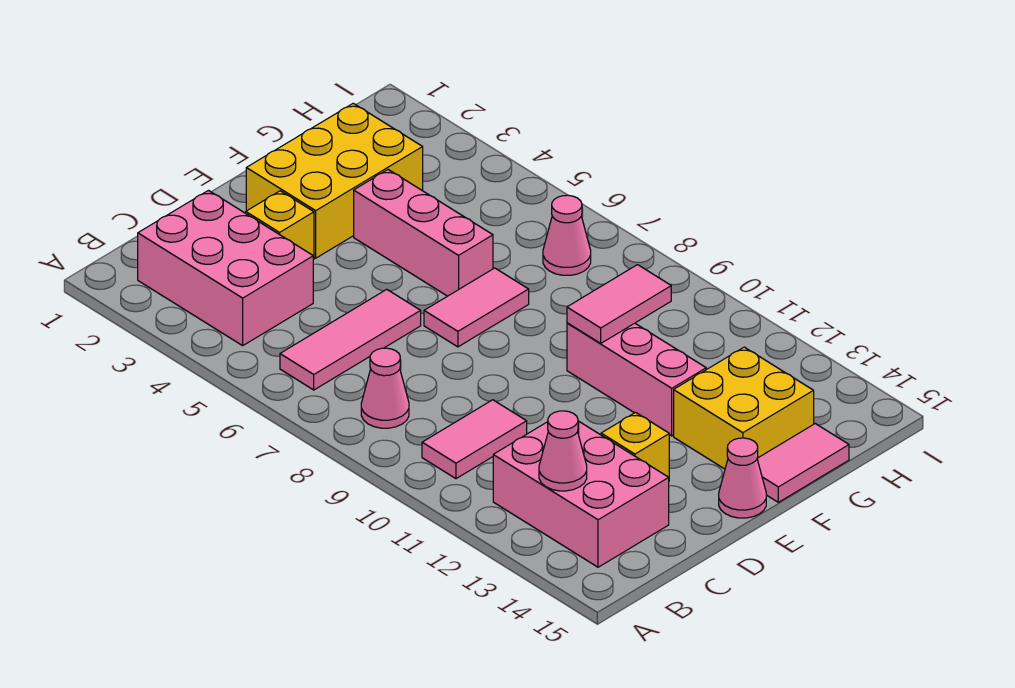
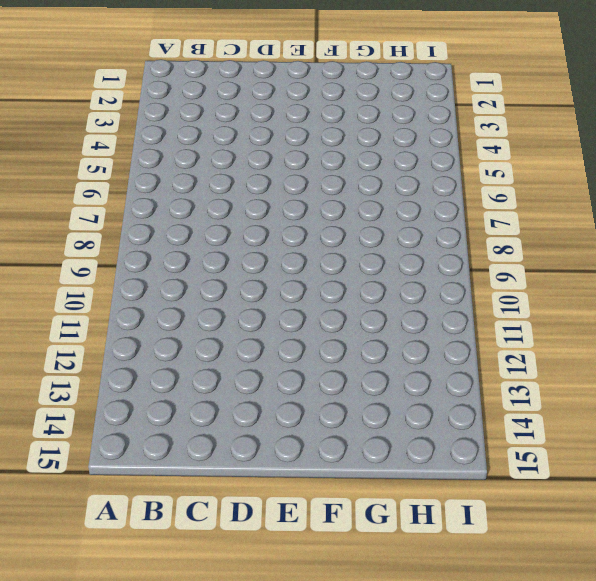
none -> pink 2x3 brick [138,191,313,346]
none -> pink 1x3 tile [280,289,421,390]
none -> pink 1x1 cone [361,348,409,428]

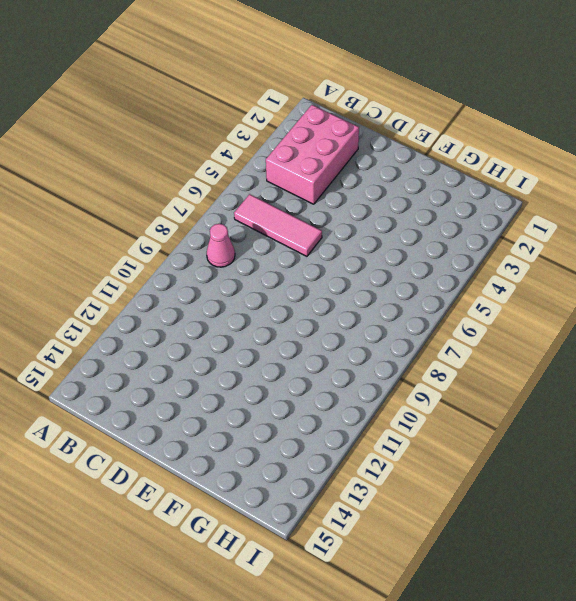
none -> pink 1x2 tile [422,400,527,479]
none -> pink 2x3 brick [493,421,669,567]
none -> yellow 1x1 brick [246,191,314,260]

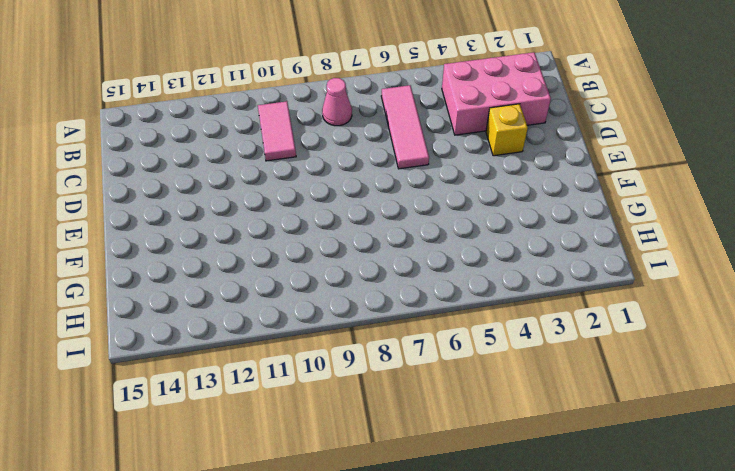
none -> pink 2x3 brick [493,421,669,567]
none -> yellow 1x1 brick [601,413,669,478]
none -> yellow 2x3 brick [246,103,423,258]

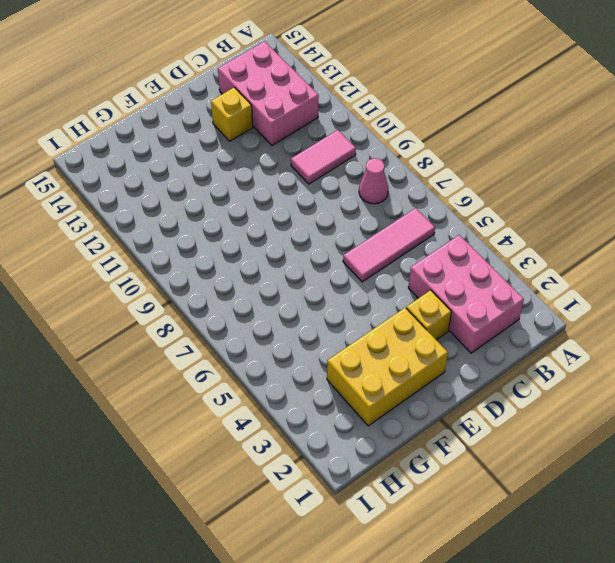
none -> pink 1x2 tile [424,268,529,347]
none -> pink 1x1 cone [719,438,766,518]
none -> pink 1x3 brick [354,170,493,296]

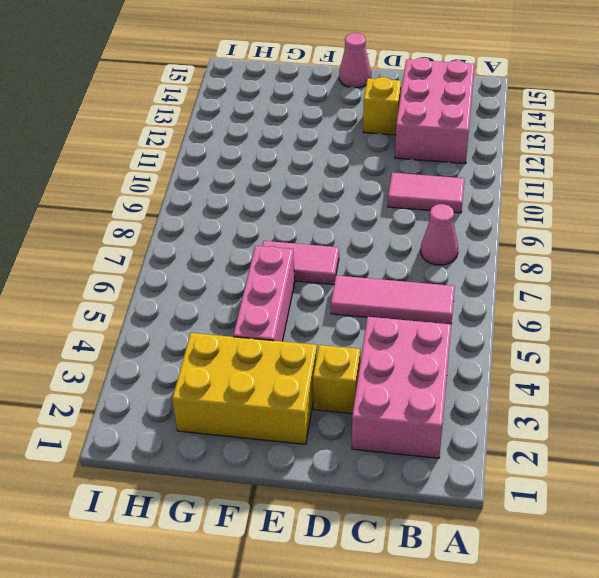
none -> pink 1x3 brick [567,323,706,436]
none -> yellow 2x2 brick [674,347,814,469]
none -> pink 1x2 tile [757,424,849,502]

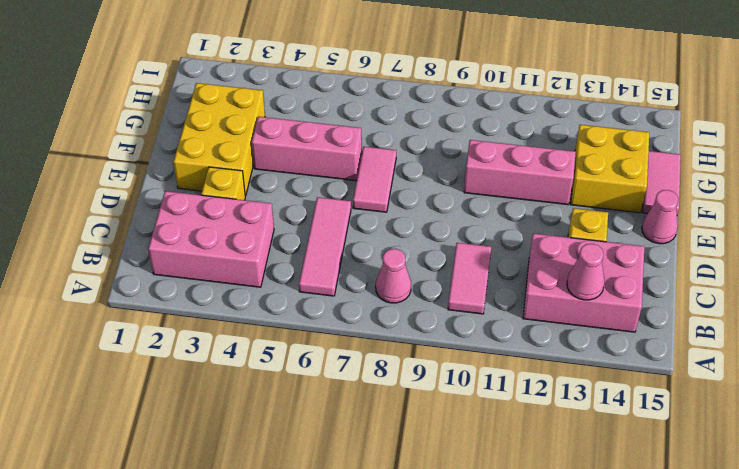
none -> pink 1x1 cone [543,195,591,275]
none -> pink 1x2 tile [567,265,671,344]

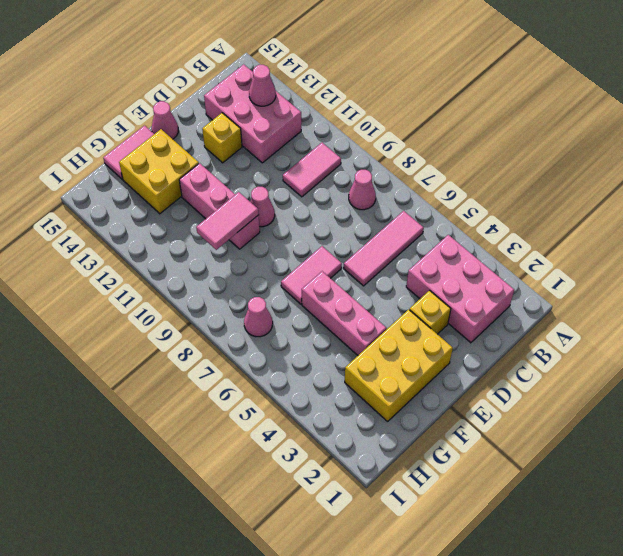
pink 1x1 cone [250,187,275,227] -> none

